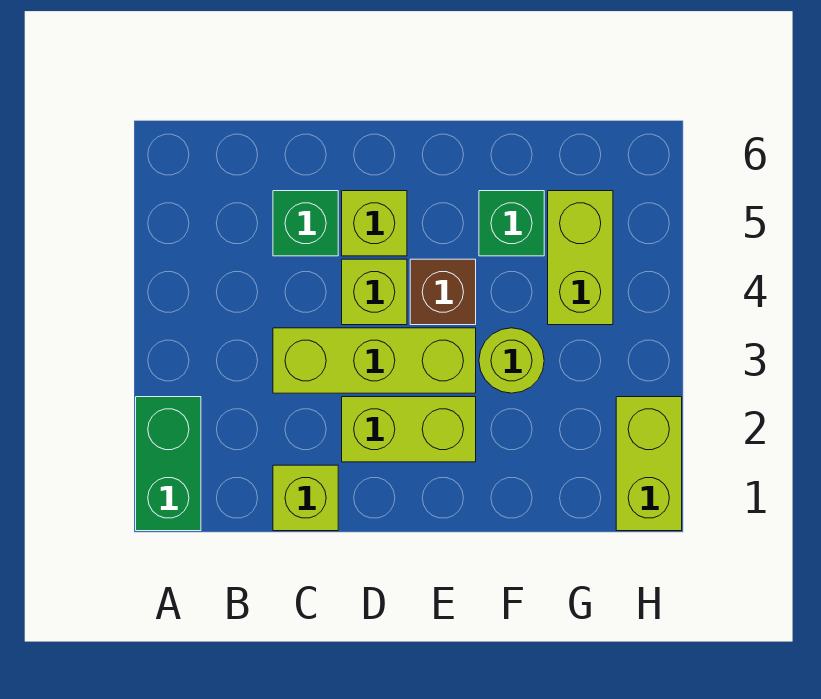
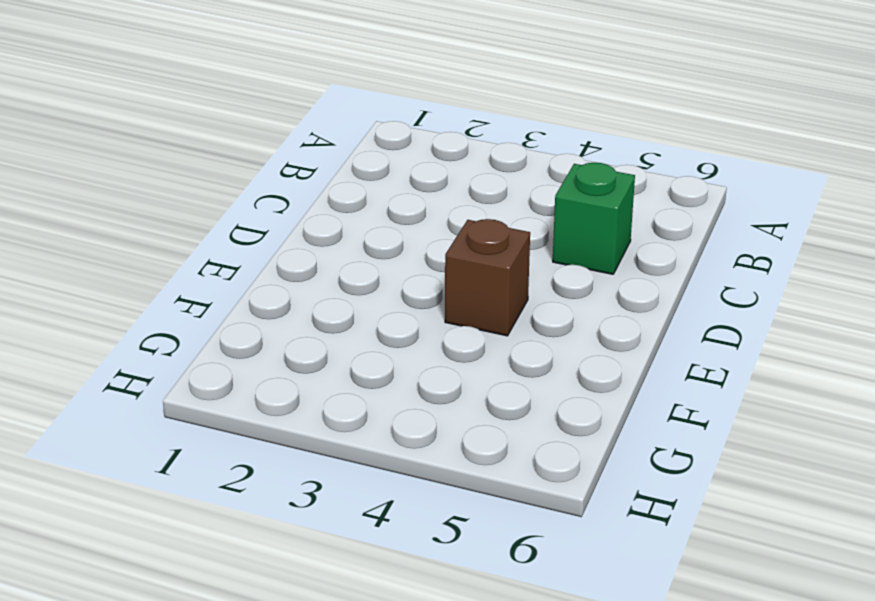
none -> green 1x2 brick [136,397,201,531]
none -> lime 1x1 brick [273,465,338,531]
none -> lime 1x3 brick [273,328,476,393]

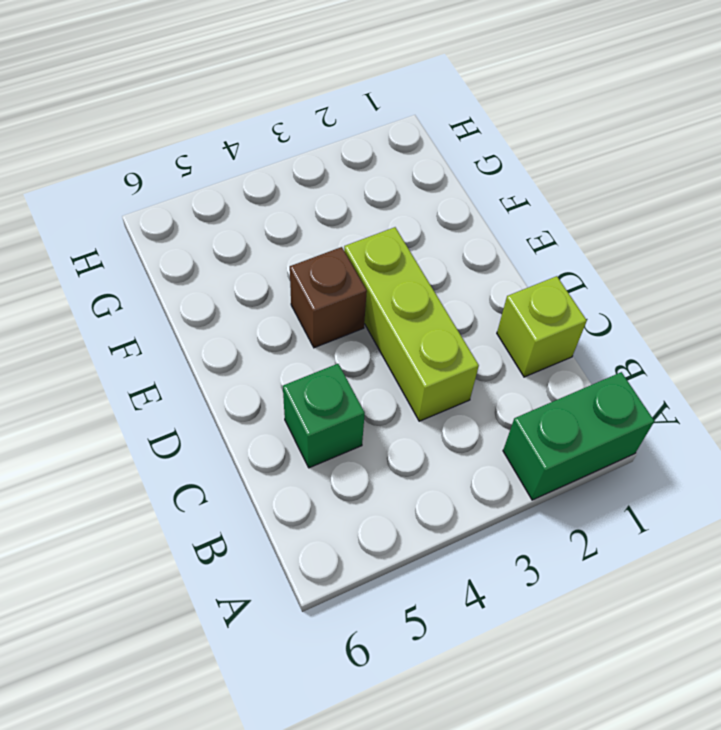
none -> lime 1x2 brick [342,397,476,462]
none -> lime 1x1 brick [342,259,407,325]
none -> lime 1x1 brick [342,191,407,256]

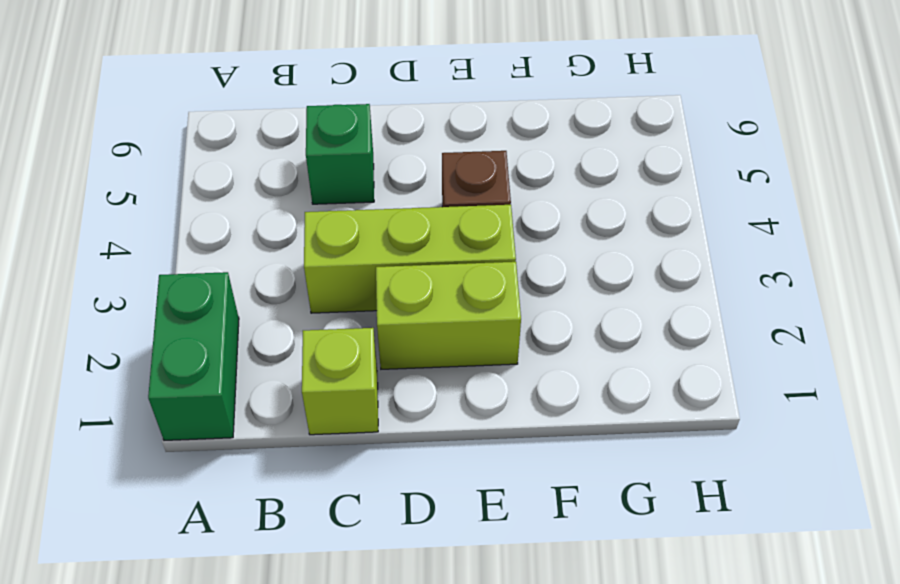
none -> lime 1x1 brick [342,259,407,325]
none -> lime 1x1 brick [342,191,407,256]
none -> lime 1x1 round brick [479,328,544,393]

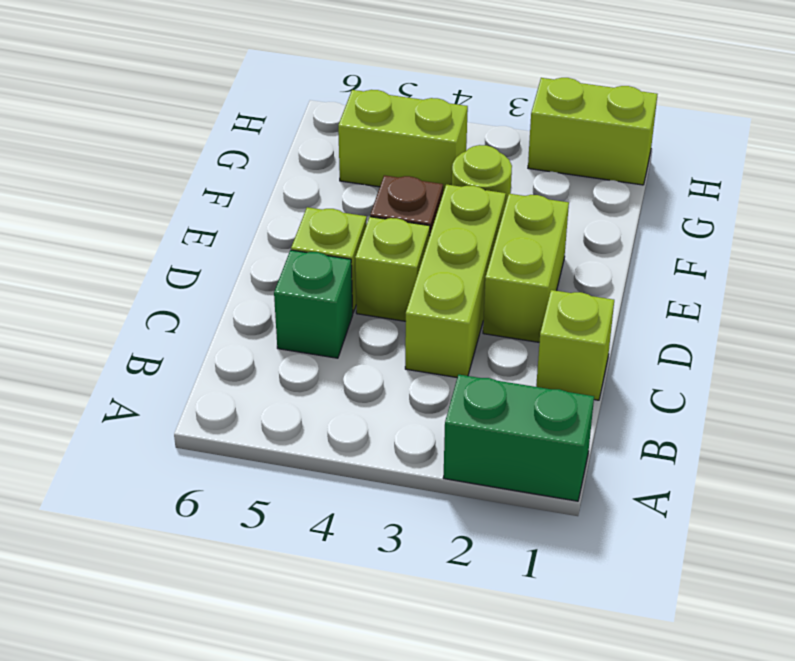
none -> green 1x1 brick [479,191,544,256]

